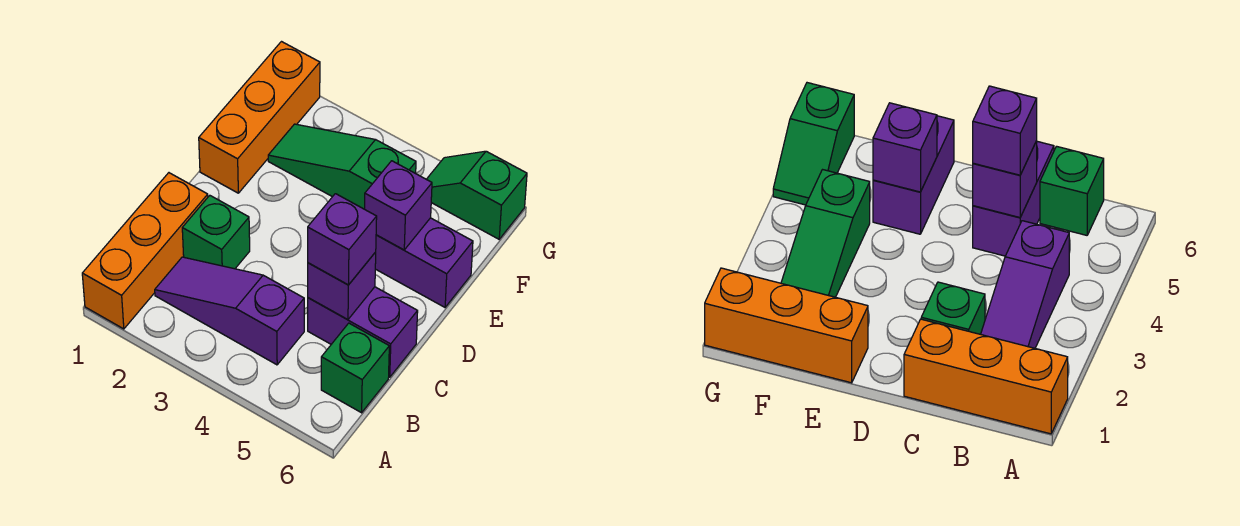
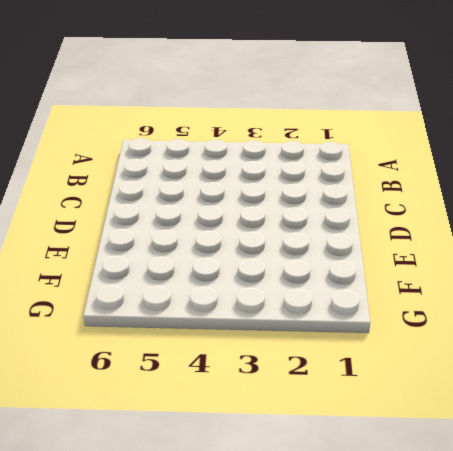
none -> orange 1x3 brick [82,173,208,329]
none -> purple 1x3 slope [155,257,304,365]
none -> green 1x1 brick [321,323,389,413]

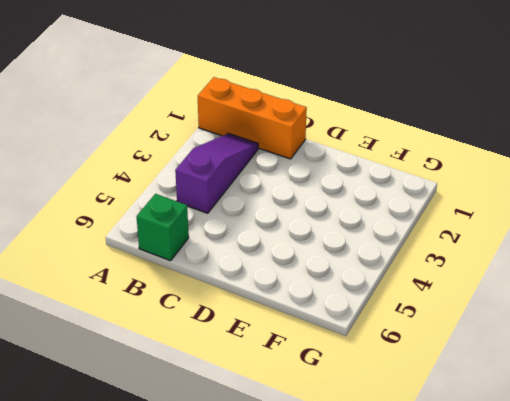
none -> green 1x1 brick [182,196,250,269]
none -> purple 1x2 brick [308,287,418,377]
none -> orange 1x3 brick [199,42,320,193]

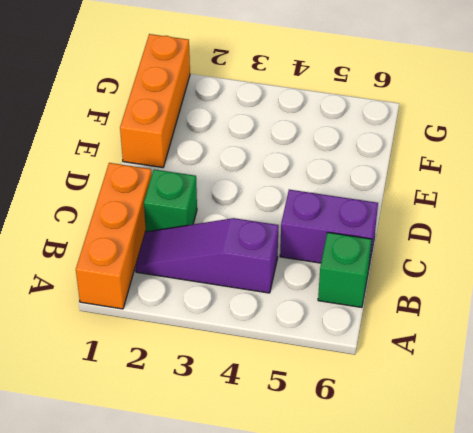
none -> purple 1x2 brick [375,218,473,307]
none -> green 1x3 slope [268,124,416,209]
none -> green 1x2 slope [426,151,527,239]

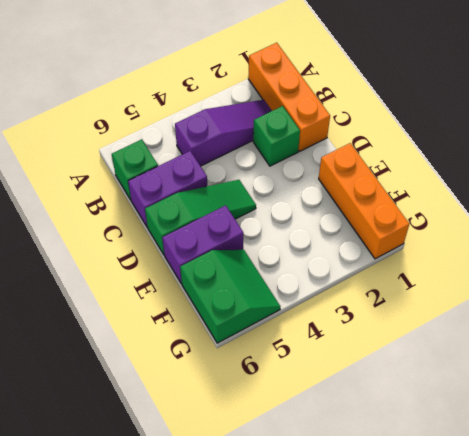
green 1x3 slope [145,180,256,255] -> green 1x3 slope moved to [268,124,416,209]
green 2x2 slope [180,250,281,343] -> green 1x2 slope [426,151,527,239]
none -> purple 1x1 brick [308,252,376,320]
none -> purple 1x1 brick [365,161,432,250]
none -> purple 1x1 brick [308,194,377,285]

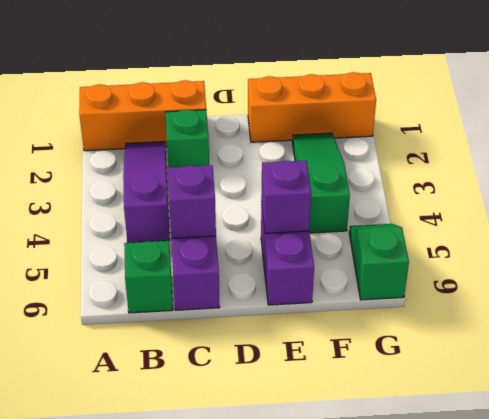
none -> purple 1x1 brick [308,194,377,285]

